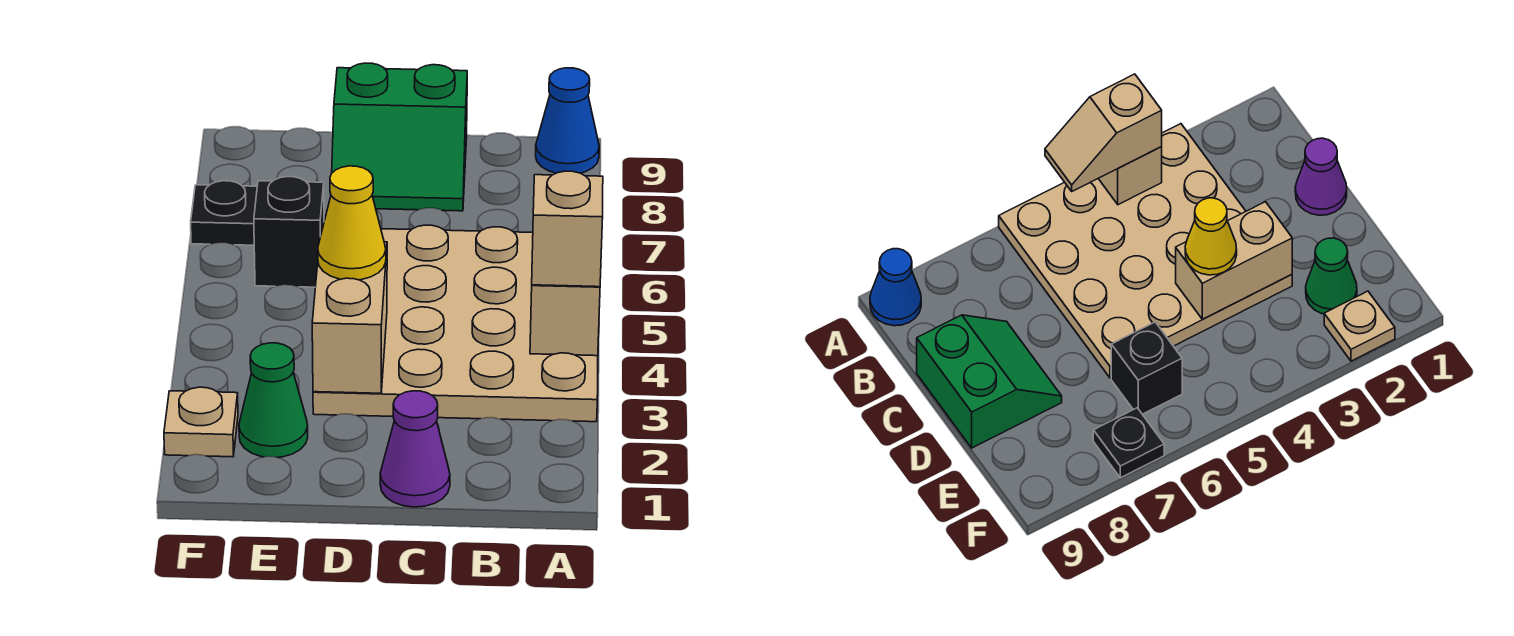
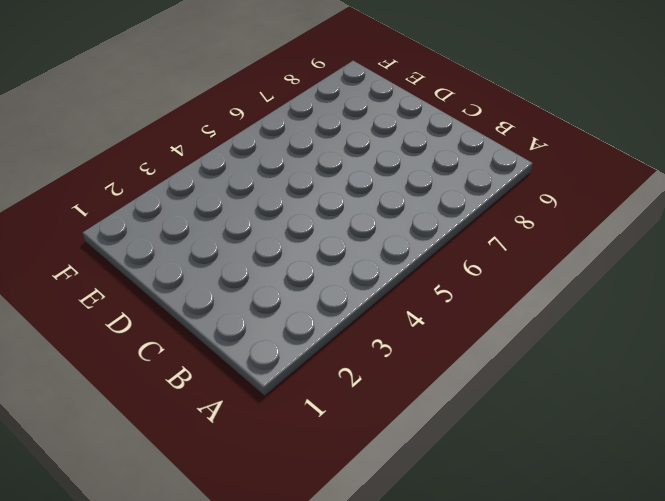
none -> tan 4x4 plate [313,225,598,422]
none -> blue 1x1 cone [536,68,599,173]
none -> purple 1x1 cone [380,391,450,507]

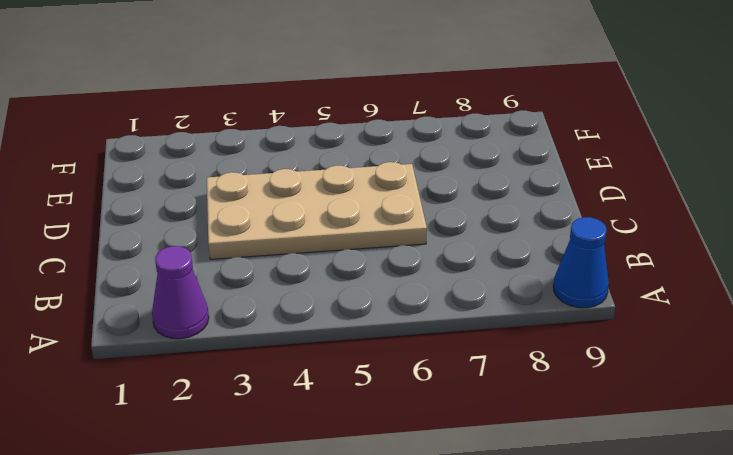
purple 1x1 cone [152,246,209,339] -> purple 1x1 cone moved to [380,391,450,507]
tan 2x4 plate [207,162,427,259] -> tan 4x4 plate [313,225,598,422]
none -> green 2x2 slope [332,63,467,211]
none -> green 1x1 cone [239,343,308,457]
none -> black 1x1 brick [254,177,324,287]

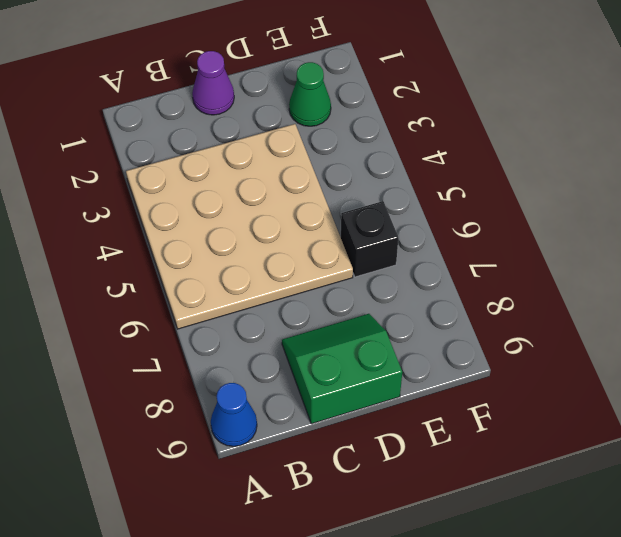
none -> tan 1x1 plate [164,387,238,457]
none -> black 1x1 plate [191,181,257,245]
none -> tan 1x1 brick [530,285,600,356]

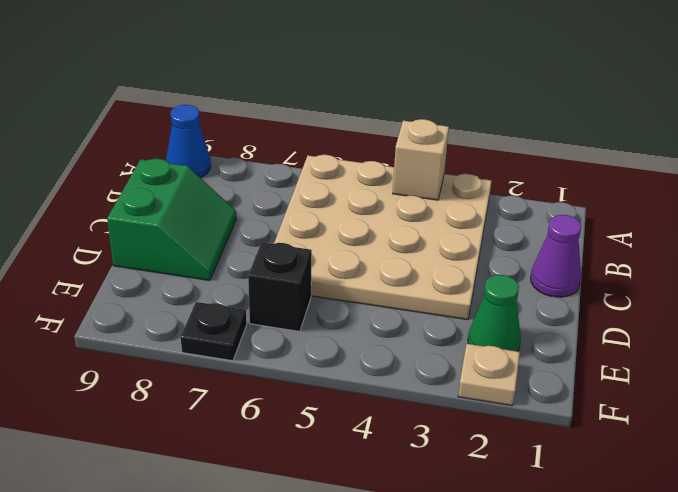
none -> tan 1x2 brick [312,242,387,393]
none -> tan 1x2 slope [532,171,603,287]
none -> yellow 1x1 cone [318,166,386,280]

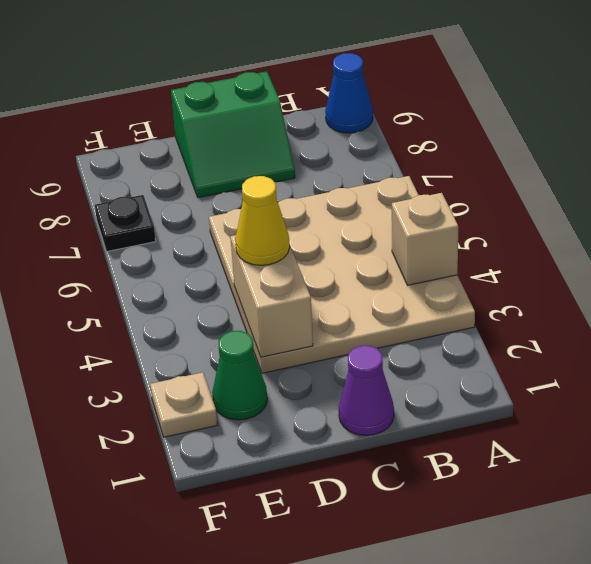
none -> black 1x1 brick [254,177,324,287]
none -> tan 1x2 slope [532,171,603,287]

